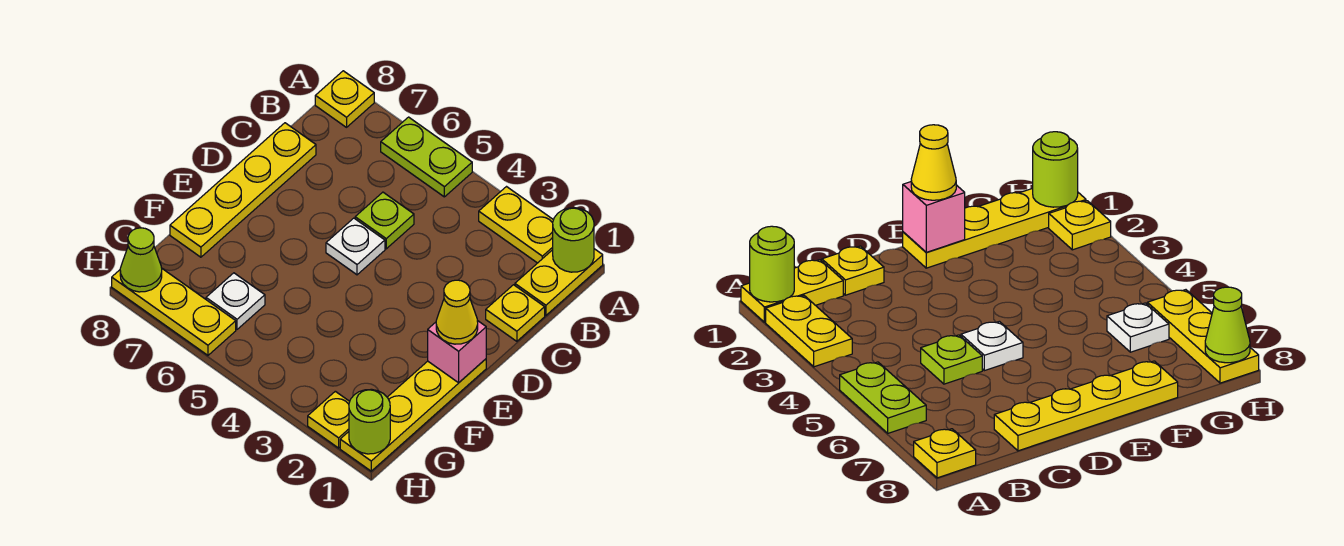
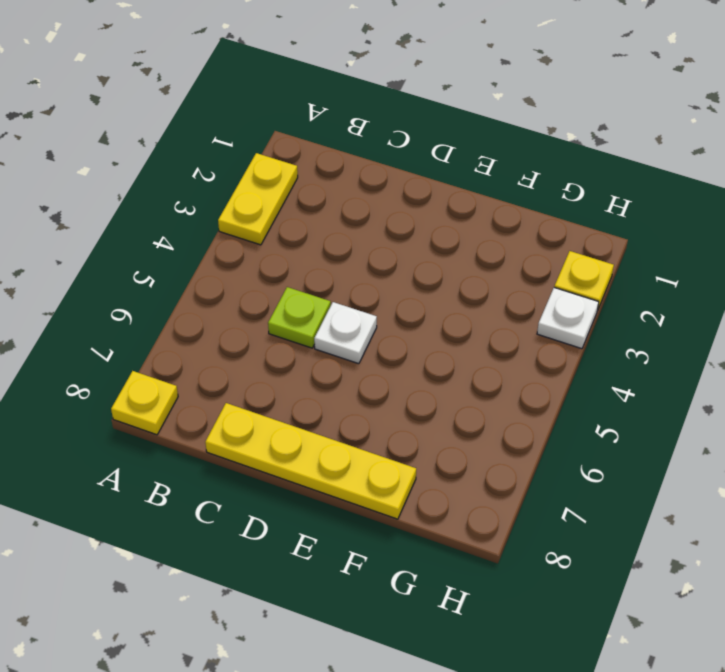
white 1x1 plate [537,288,599,349] -> white 1x1 plate moved to [206,273,265,329]
none -> yellow 1x2 plate [515,249,603,315]
none -> lime 1x2 plate [381,117,472,197]
none -> yellow 1x1 plate [486,285,545,341]

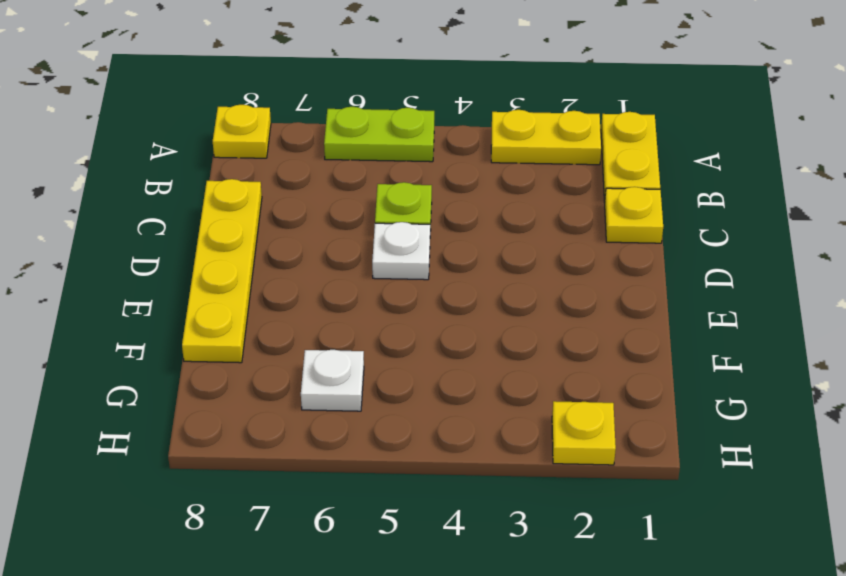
none -> yellow 1x4 plate [340,359,486,471]
none -> yellow 1x3 plate [112,269,236,355]
none -> lime 1x1 round brick [553,208,594,272]

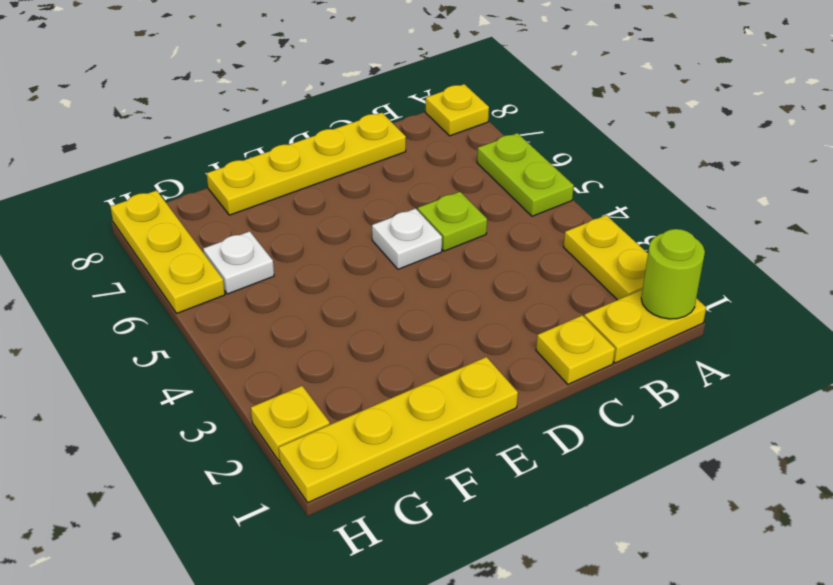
none -> pink 1x1 brick [428,320,486,383]
none -> lime 1x1 round brick [349,389,390,454]
none -> lime 1x1 cone [120,228,162,292]

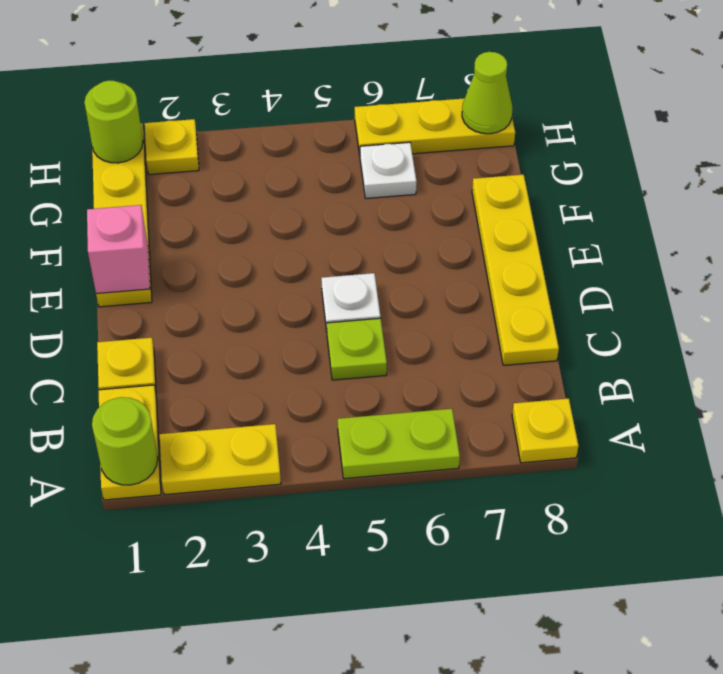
none -> yellow 1x1 cone [436,280,478,344]

